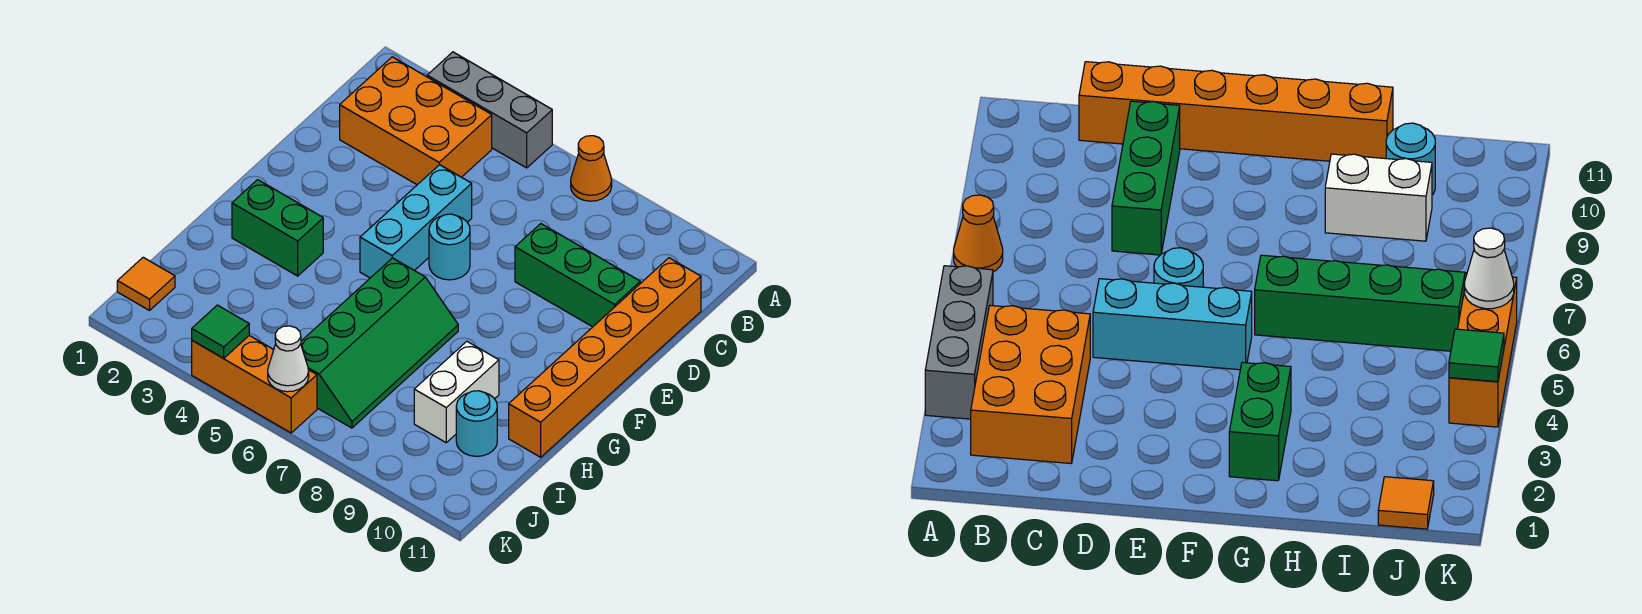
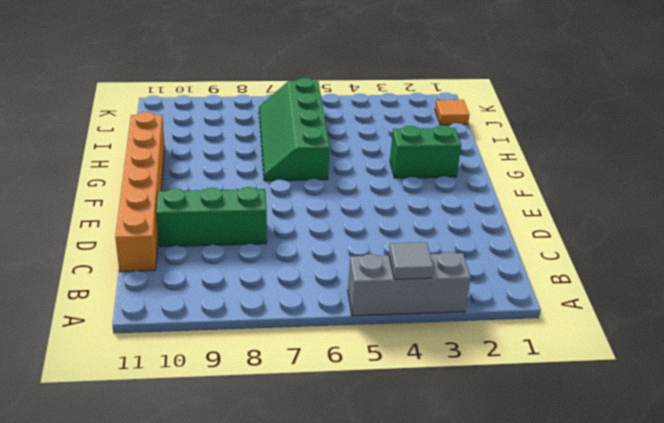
grey 1x1 tile [389,242,433,279] -> none
none -> orange 1x1 cone [571,136,612,201]
none -> orange 2x3 brick [340,57,492,185]
none -> cyan 1x3 brick [360,165,472,278]

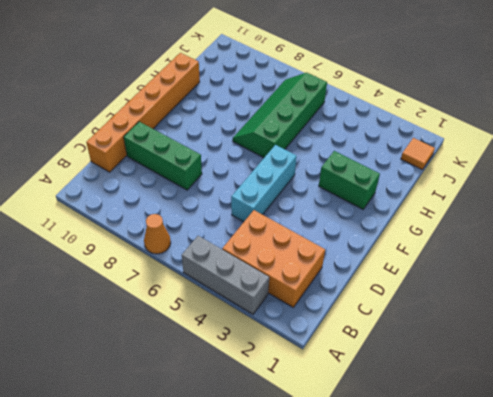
none -> cyan 1x1 round brick [429,214,470,280]
none -> white 1x2 brick [414,341,499,442]
none -> cyan 1x1 round brick [456,391,497,456]

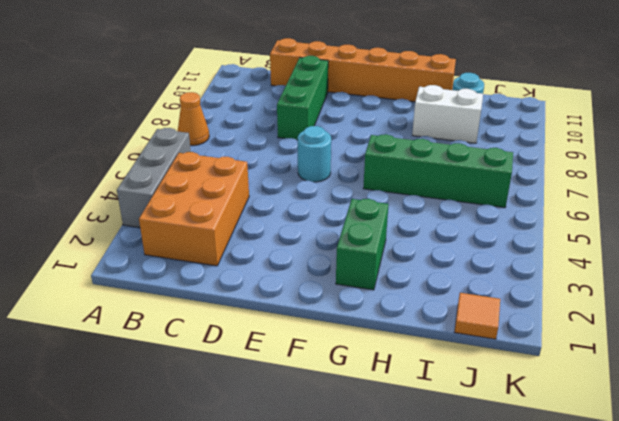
none -> cyan 1x3 brick [360,165,472,278]
none -> orange 1x3 brick [192,336,317,433]
none -> green 1x1 tile [192,305,249,358]

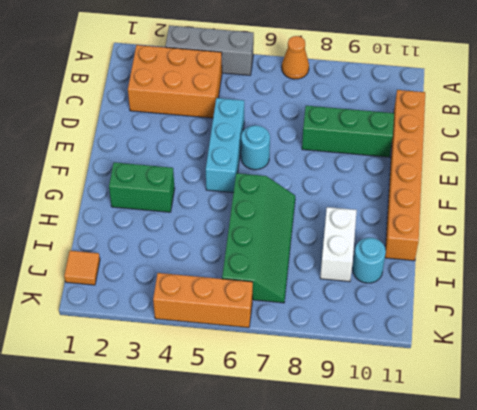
none -> green 1x1 tile [192,305,249,358]
none -> white 1x1 cone [268,326,309,392]

